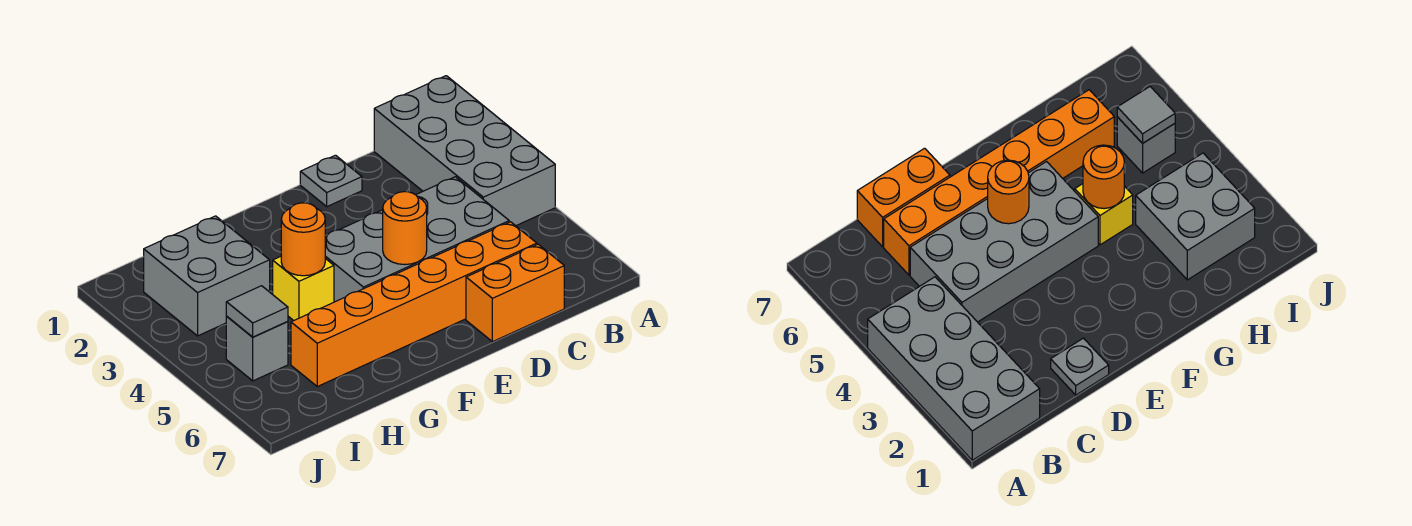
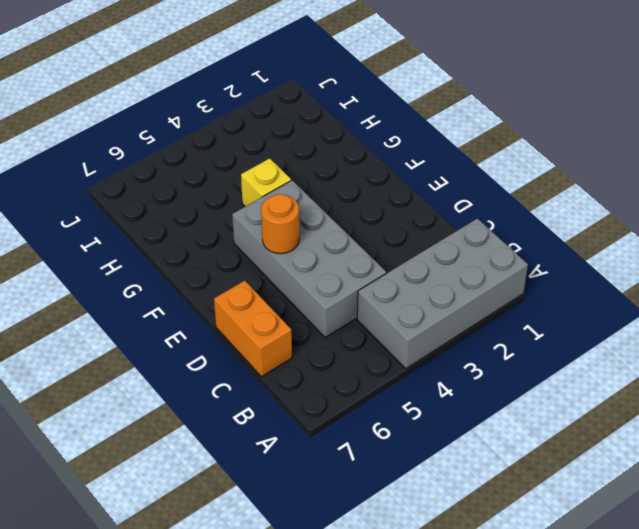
none -> orange 1x6 brick [291,222,537,386]
none -> grey 1x1 plate [300,155,362,207]

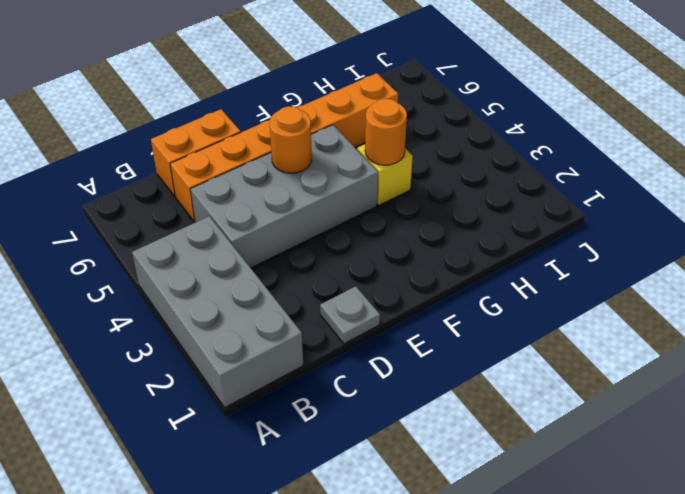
none -> grey 2x2 brick [144,216,270,336]
none -> grey 1x1 brick [226,317,288,381]

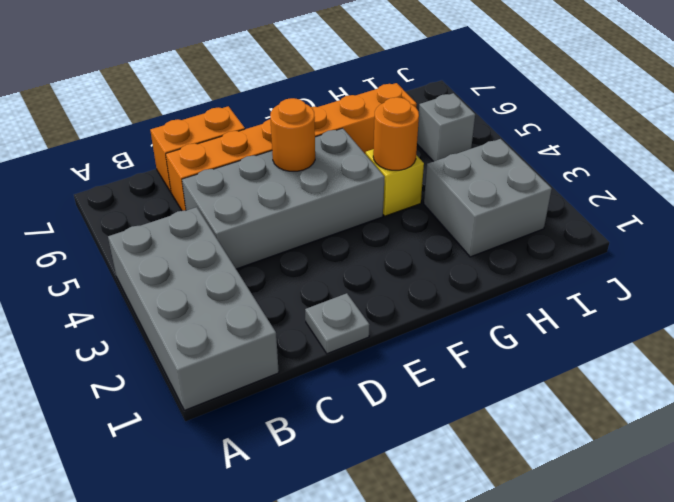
none -> grey 1x1 tile [226,286,288,337]

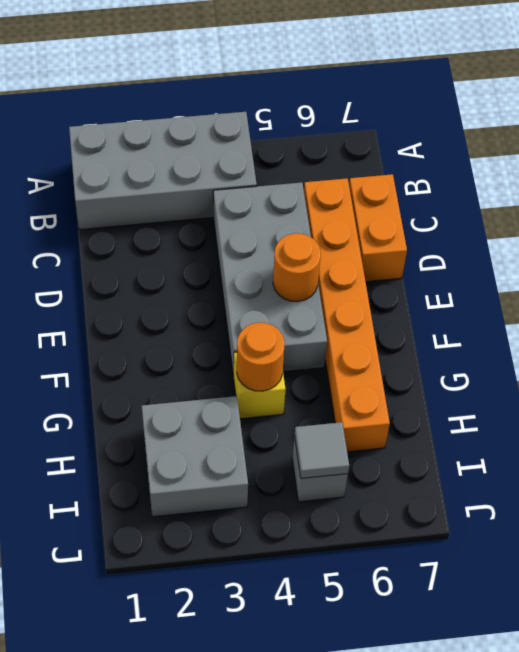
none -> grey 1x1 plate [300,155,362,207]

